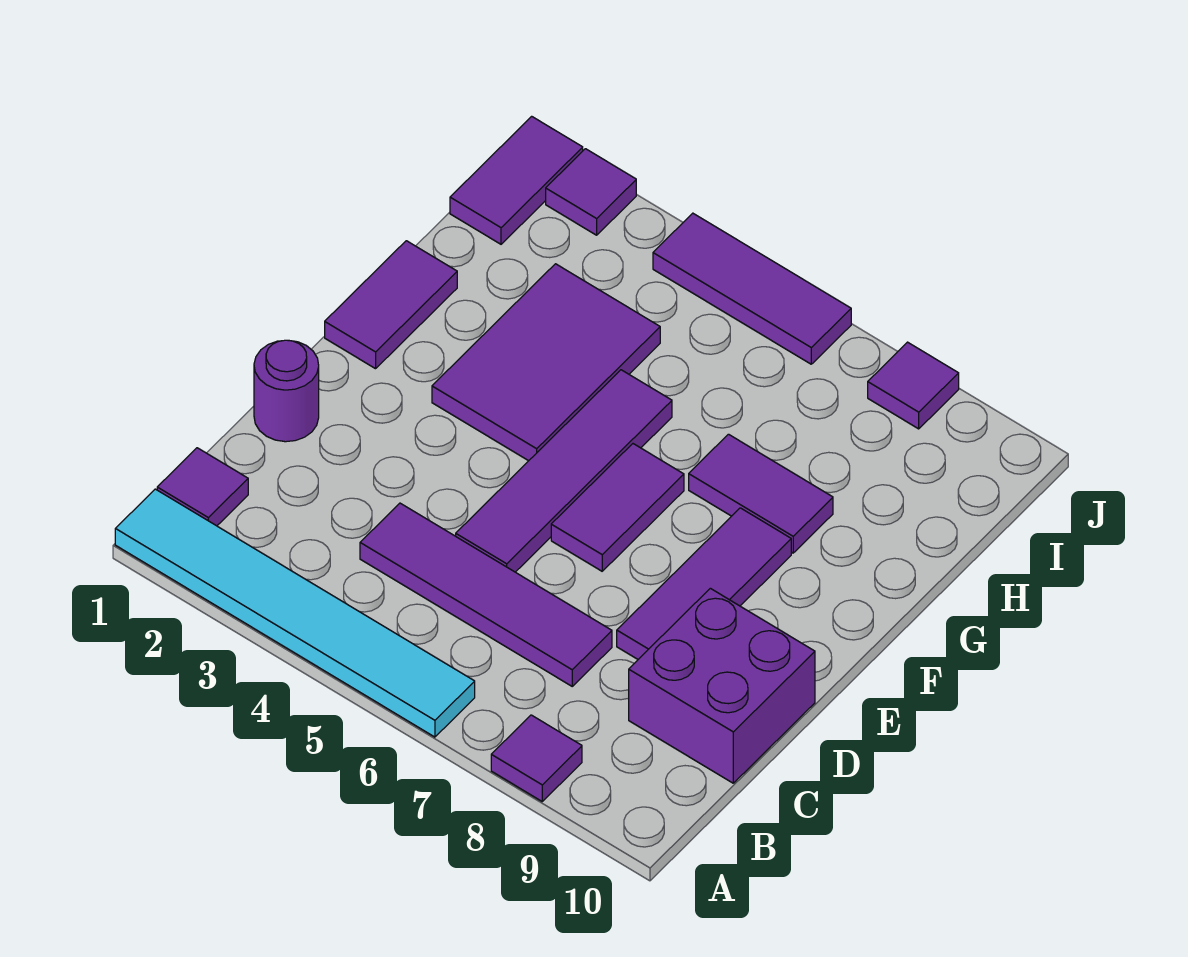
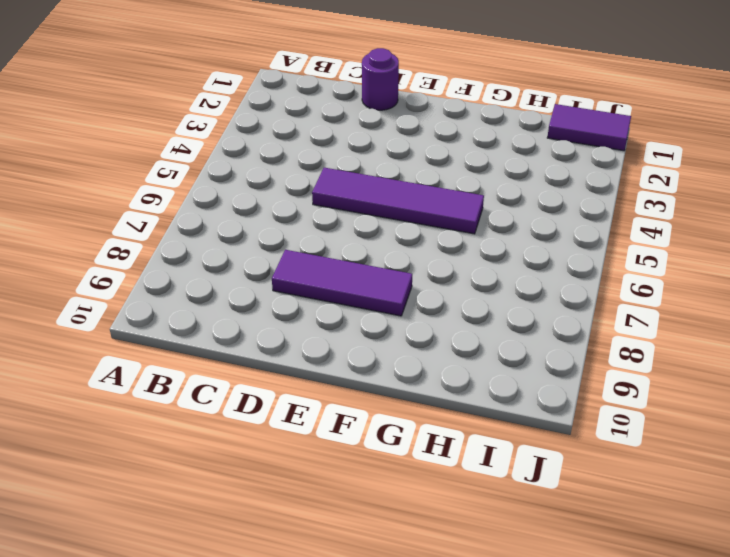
none -> cyan 1x6 tile [115,489,475,737]
none -> purple 1x1 tile [491,715,582,801]
none -> purple 1x1 tile [157,448,248,526]

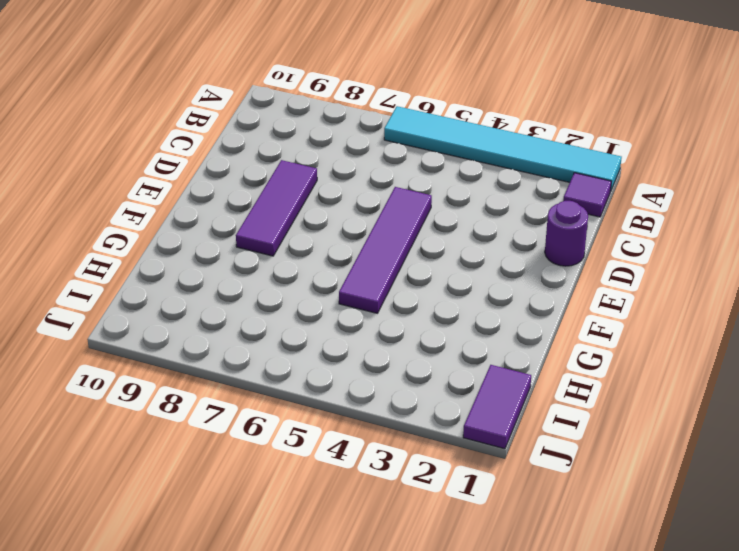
none -> purple 1x1 tile [491,715,582,801]
none -> purple 1x4 tile [360,503,612,686]
none -> purple 2x2 brick [629,588,815,783]

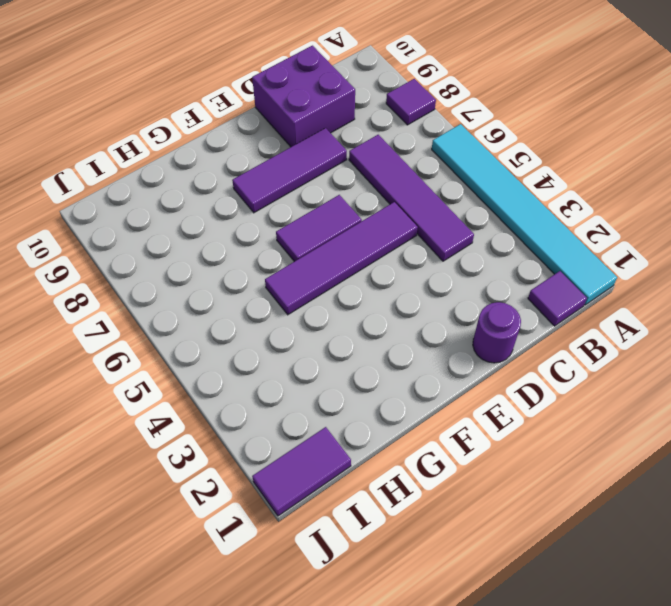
none -> purple 1x2 tile [325,241,457,369]
none -> purple 2x3 tile [432,264,660,461]
none -> purple 1x2 tile [689,434,833,553]

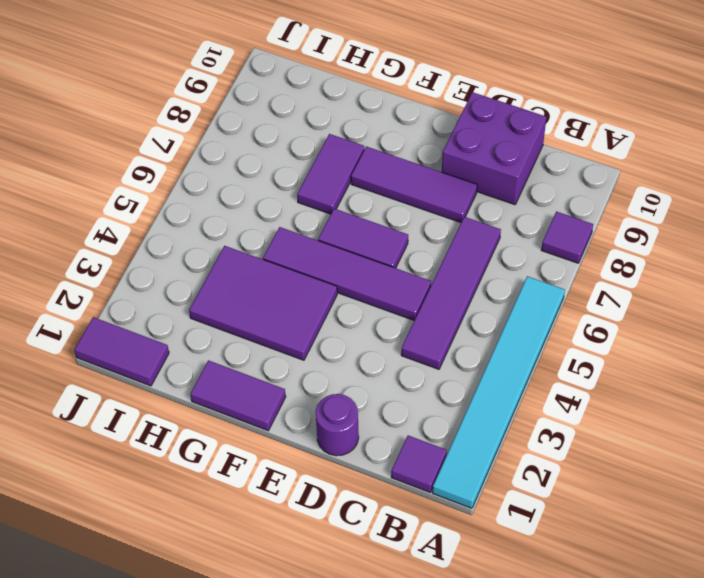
none -> purple 1x1 tile [546,149,636,235]
none -> purple 1x3 tile [653,213,851,364]
none -> purple 1x1 tile [868,342,959,429]

